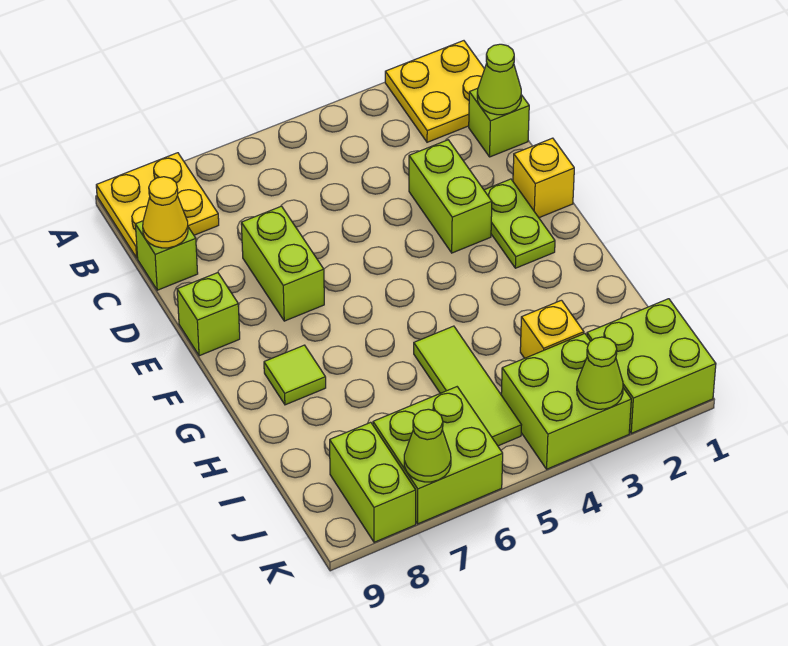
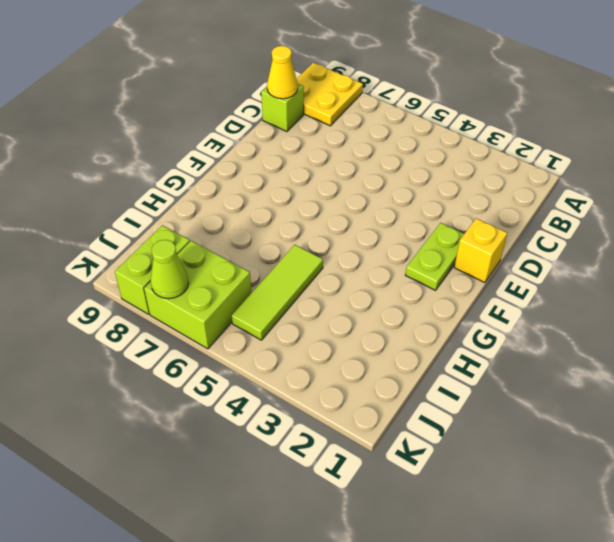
none -> yellow 2x2 plate [385,41,484,142]
none -> lime 1x1 brick [469,88,529,157]
none -> lime 1x2 brick [409,140,492,253]

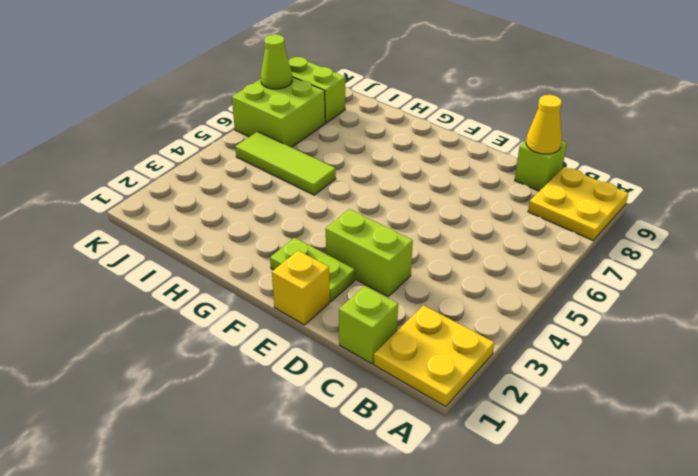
none -> lime 1x2 brick [241,206,324,321]
none -> lime 1x1 brick [177,273,240,356]
none -> lime 1x1 tile [264,345,326,405]

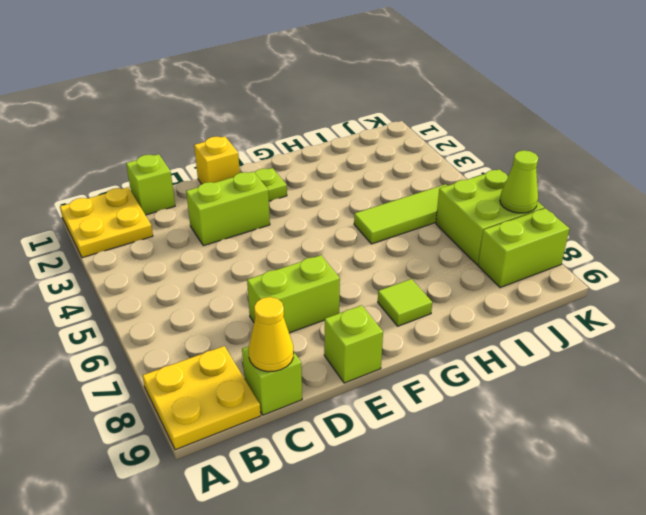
none -> yellow 1x1 brick [520,300,584,358]
none -> lime 2x2 brick [587,299,716,433]
none -> lime 2x2 brick [501,334,631,469]

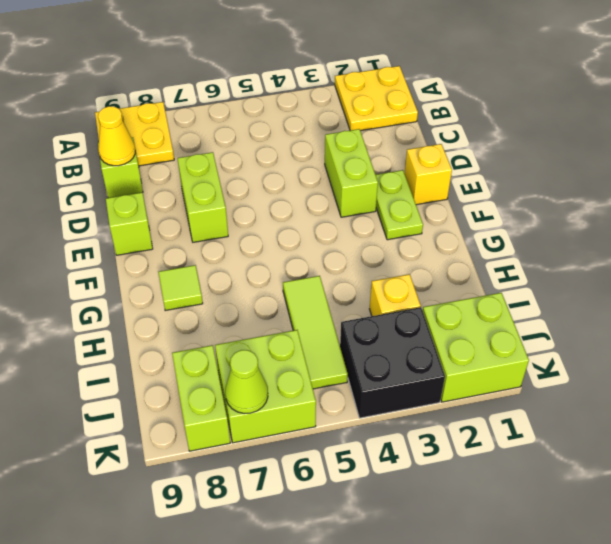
black 2x2 brick [340,307,445,418] -> lime 2x2 brick [501,334,631,469]
none -> lime 1x1 brick [469,88,529,157]
none -> lime 1x1 cone [477,44,521,115]
none -> lime 1x1 cone [577,337,623,409]

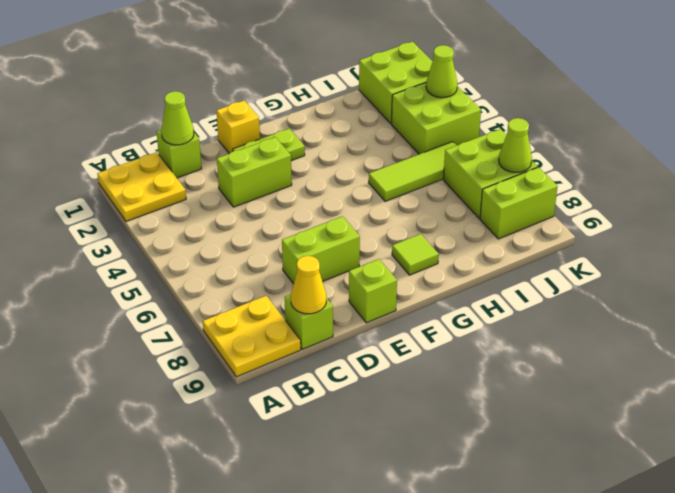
none -> yellow 1x1 brick [520,300,584,358]

